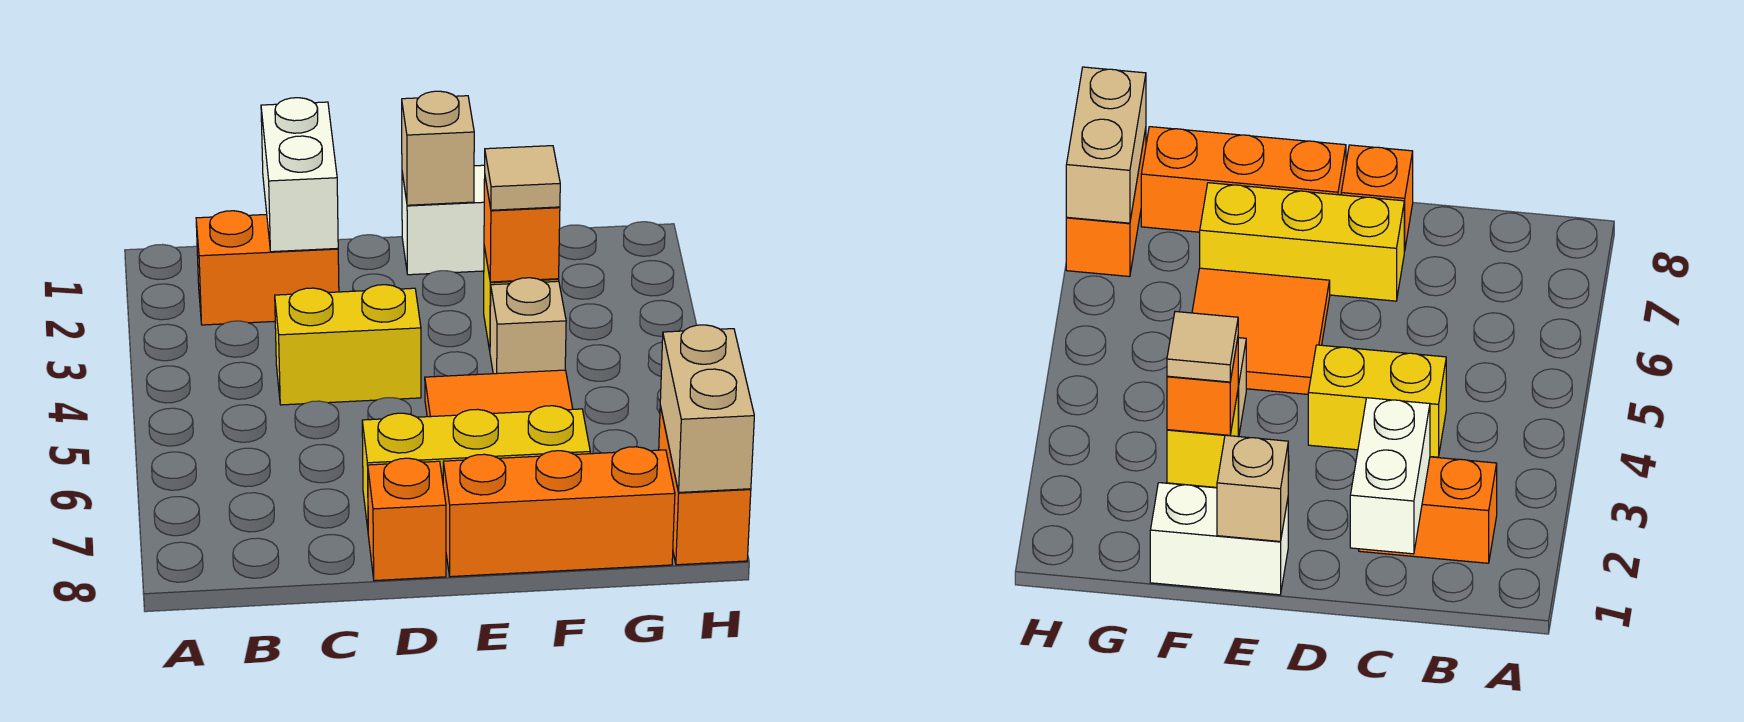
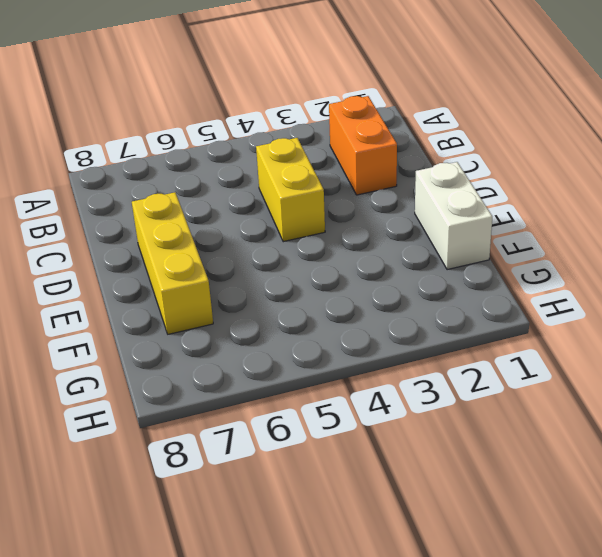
none -> orange 1x1 brick [368,458,446,581]
none -> orange 2x2 tile [425,370,573,417]
none -> orange 1x3 brick [443,447,675,577]

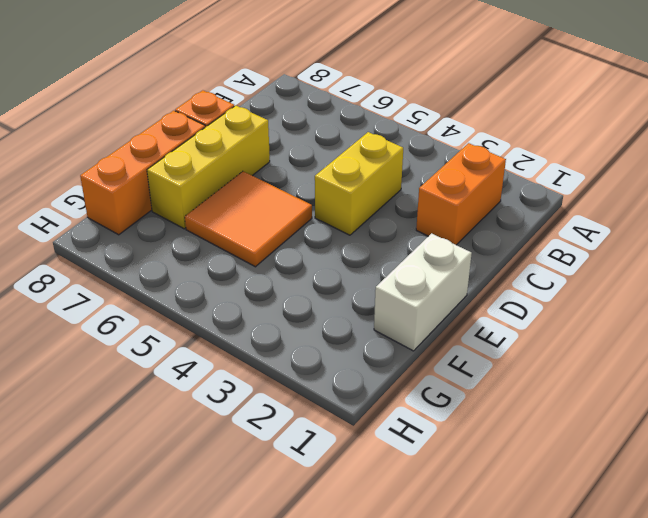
none -> yellow 1x1 brick [1167,392,1238,488]
none -> tan 1x1 brick [490,278,566,374]
none -> orange 1x2 brick [659,406,751,565]

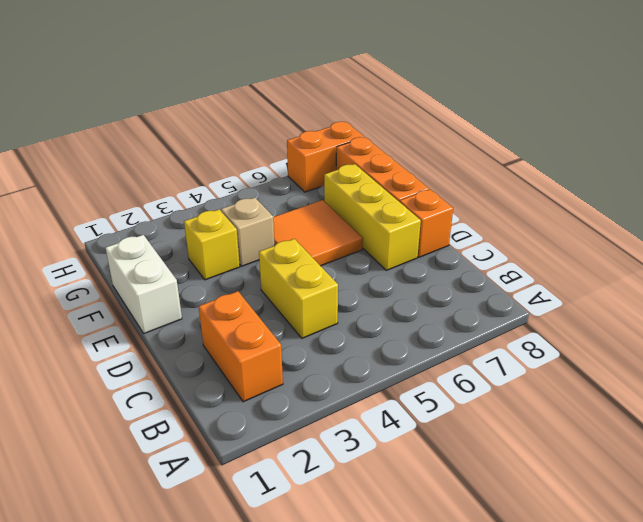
none -> white 1x2 brick [261,98,338,252]
none -> tan 1x1 brick [402,91,474,205]
none -> orange 1x1 brick [484,178,560,282]

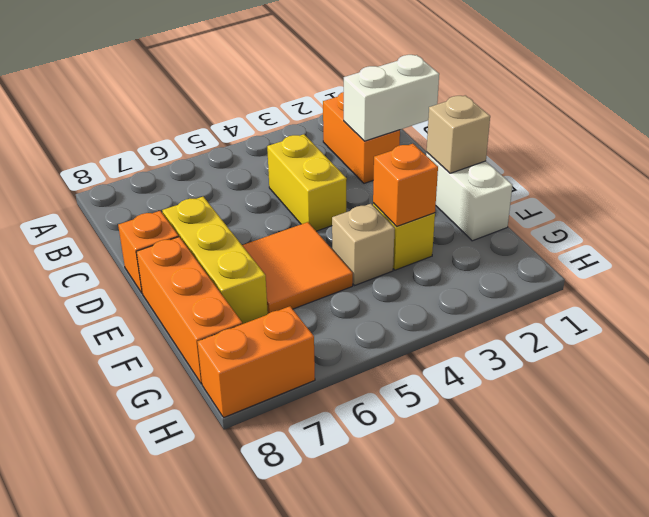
none -> tan 1x2 brick [660,325,754,492]
none -> tan 1x1 tile [485,146,560,210]

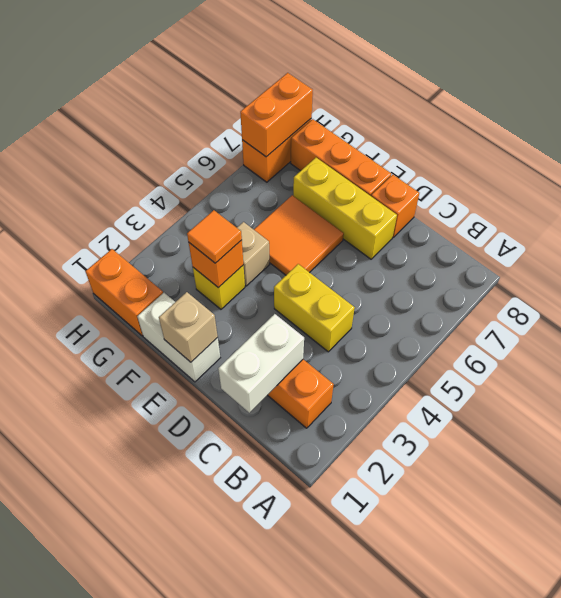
orange 1x1 tile [187,210,242,263] -> tan 1x1 tile [485,146,560,210]
orange 1x2 brick [85,249,163,336] -> none
orange 1x2 brick [240,73,313,157] -> tan 1x2 brick [660,325,754,492]

